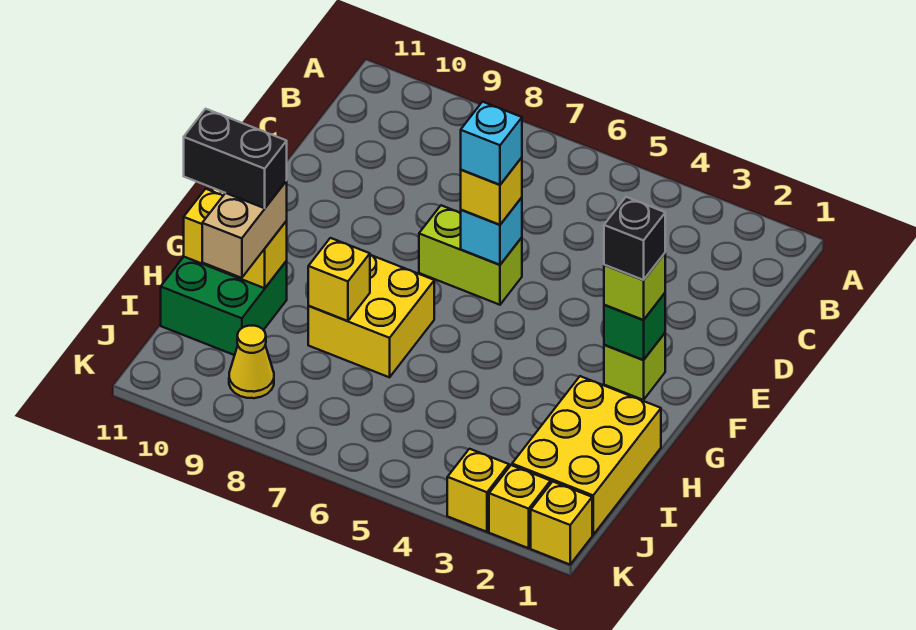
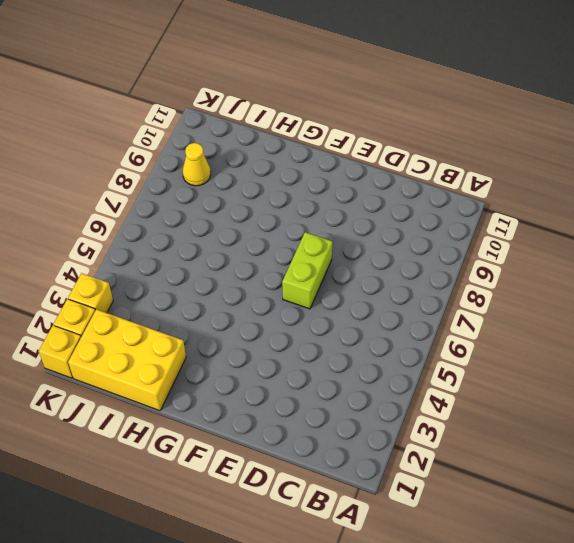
none -> lime 1x1 brick [604,333,665,400]
none -> yellow 2x2 brick [308,255,434,377]
none -> green 2x2 brick [161,257,287,355]

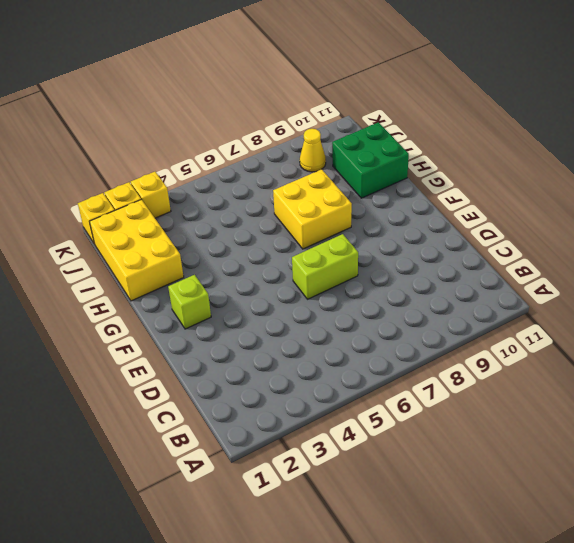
none -> cyan 1x1 brick [461,198,522,265]
none -> green 1x1 brick [604,293,665,360]
none -> yellow 1x1 brick [308,238,370,321]

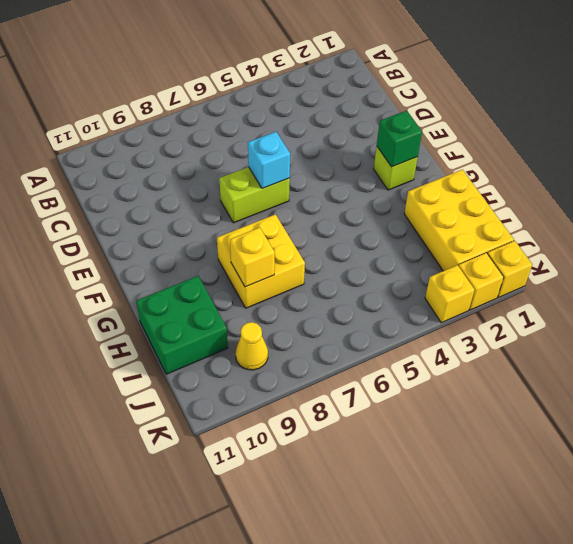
none -> yellow 1x2 brick [184,189,287,288]
none -> yellow 1x1 brick [461,158,522,225]
none -> lime 1x1 brick [604,253,665,320]

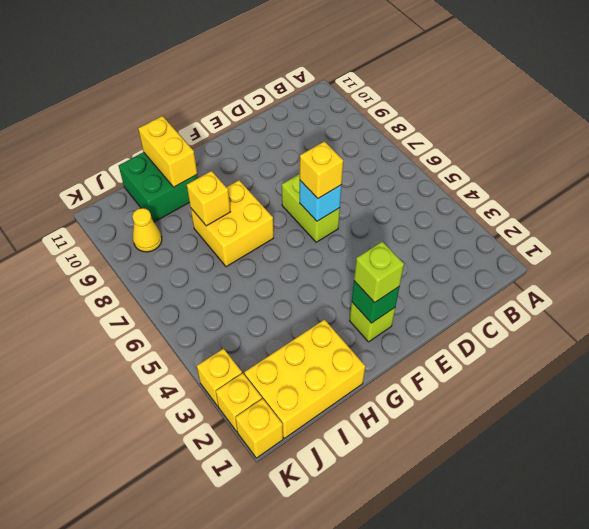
none -> tan 1x2 brick [202,181,287,278]
none -> cyan 1x1 brick [461,102,522,185]
none -> black 1x1 brick [604,197,665,280]

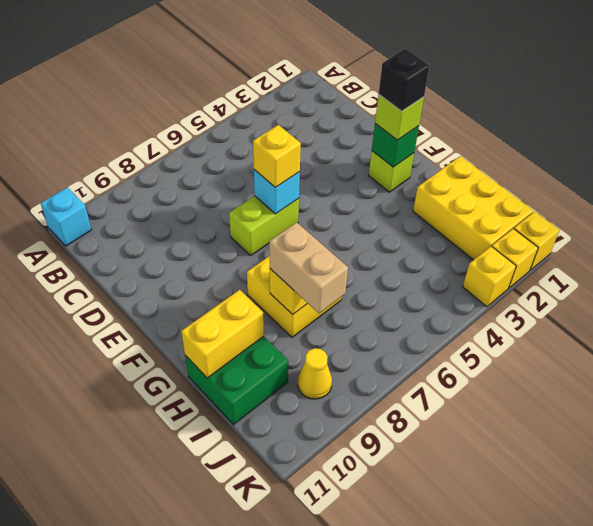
cyan 1x1 brick [41,187,92,246] -> cyan 1x1 brick moved to [461,102,522,185]
tan 1x2 brick [269,222,348,313] -> tan 1x2 brick moved to [202,181,287,278]
none -> black 1x2 brick [184,109,287,208]

